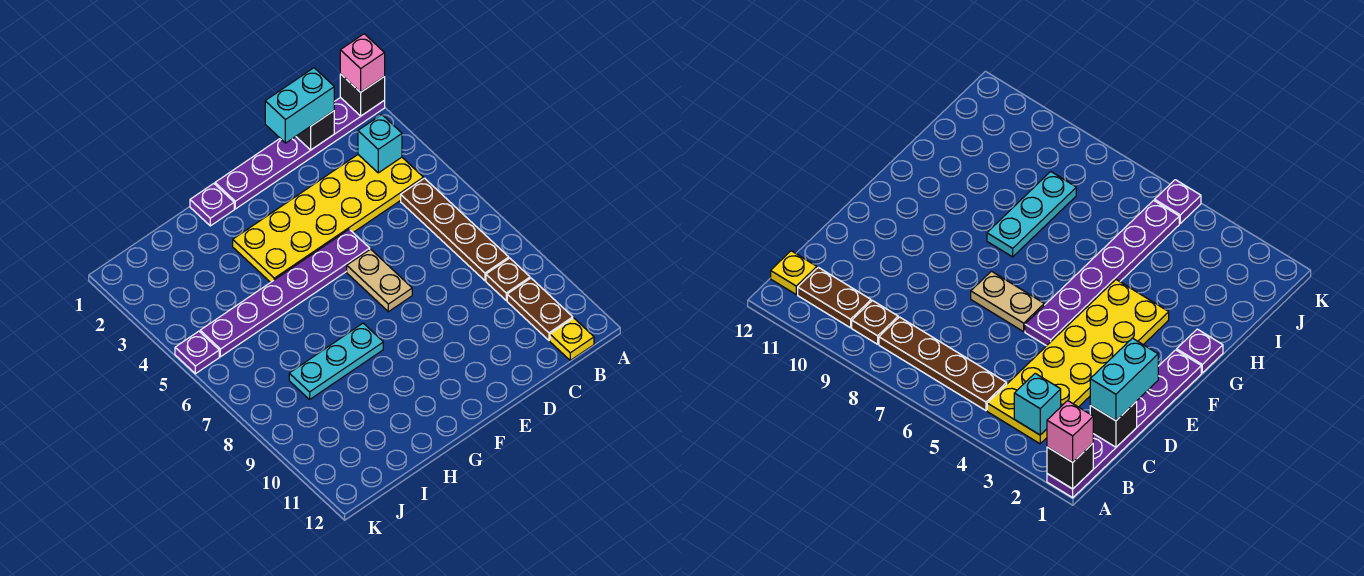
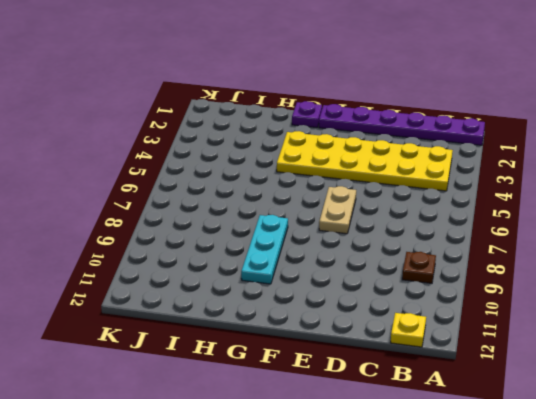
cyan 1x3 plate [241,215,288,284] -> cyan 1x3 plate turned to [289,323,383,399]
none -> brown 1x4 plate [401,178,509,281]
none -> brown 1x2 plate [507,278,573,340]
none -> purple 1x6 plate [200,229,370,357]

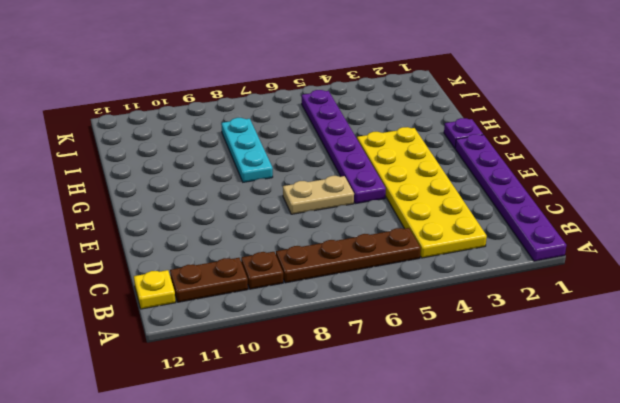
none -> purple 1x1 plate [175,331,219,374]
none -> black 1x1 brick [340,74,385,116]
none -> cyan 1x1 brick [358,115,402,173]

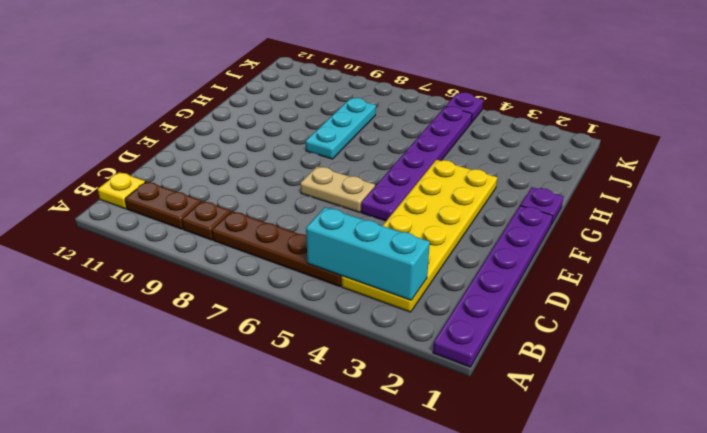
cyan 1x3 brick [306,207,430,300] -> cyan 1x1 brick [358,115,402,173]
none -> black 1x1 brick [340,74,385,116]
none -> black 1x1 brick [296,111,334,150]
none -> pink 1x1 brick [340,34,385,92]

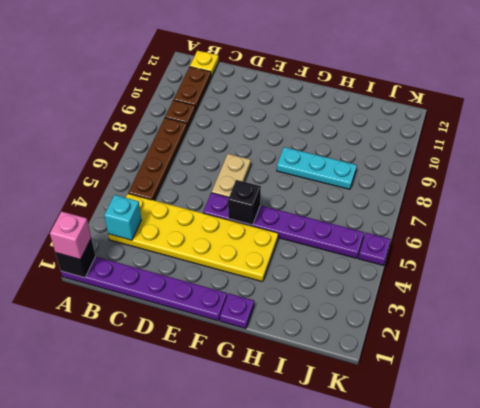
black 1x1 brick [228,180,261,225] -> black 1x1 brick moved to [296,111,334,150]
none -> cyan 1x2 brick [265,68,334,143]

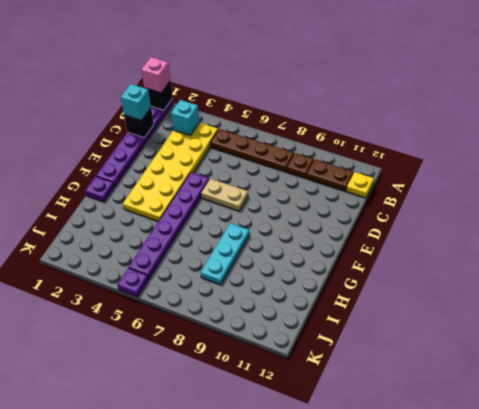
cyan 1x1 brick [121,84,151,120] -> cyan 1x2 brick [265,68,334,143]

